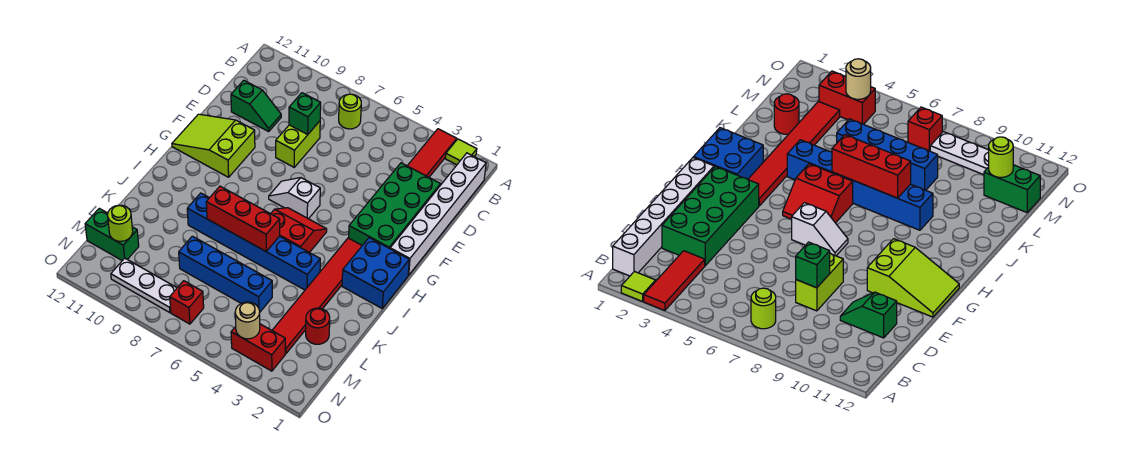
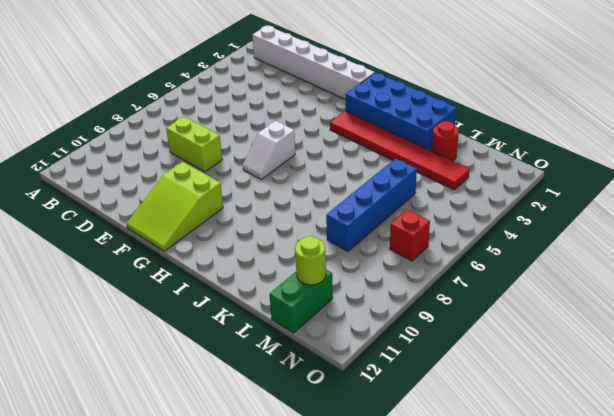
blue 2x4 brick [346,73,457,151] -> blue 2x2 brick [342,238,409,308]
none -> lime 1x1 tile [445,139,477,165]
none -> red 1x3 tile [407,129,457,177]
none -> lime 1x1 round brick [339,94,361,129]

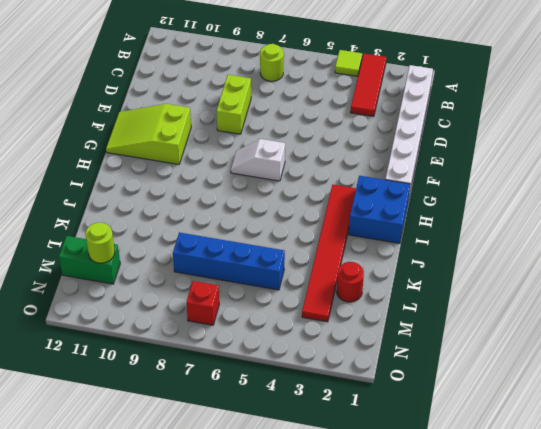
lime 1x1 tile [335,50,362,76] -> lime 1x1 tile moved to [445,139,477,165]
none -> green 2x4 brick [349,163,441,249]
none -> green 1x2 slope [231,80,281,131]
none -> red 2x2 slope [271,208,327,253]

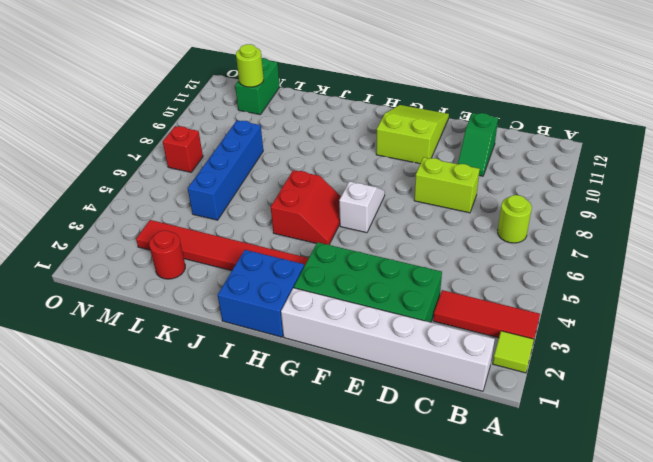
none -> blue 1x6 brick [187,193,320,290]
none -> red 1x2 brick [231,324,285,371]
none -> white 1x3 plate [111,258,177,313]

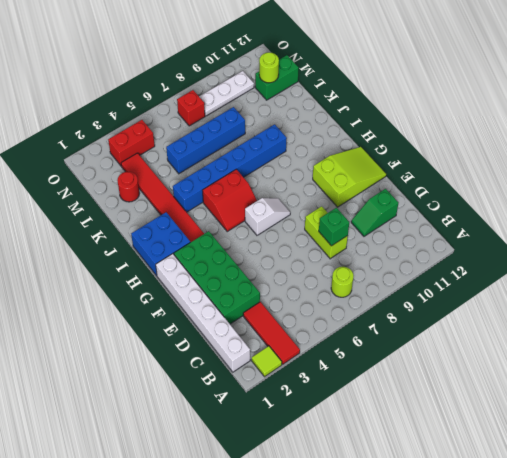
none -> red 1x3 brick [206,186,280,252]
none -> tan 1x1 round brick [235,302,260,339]

